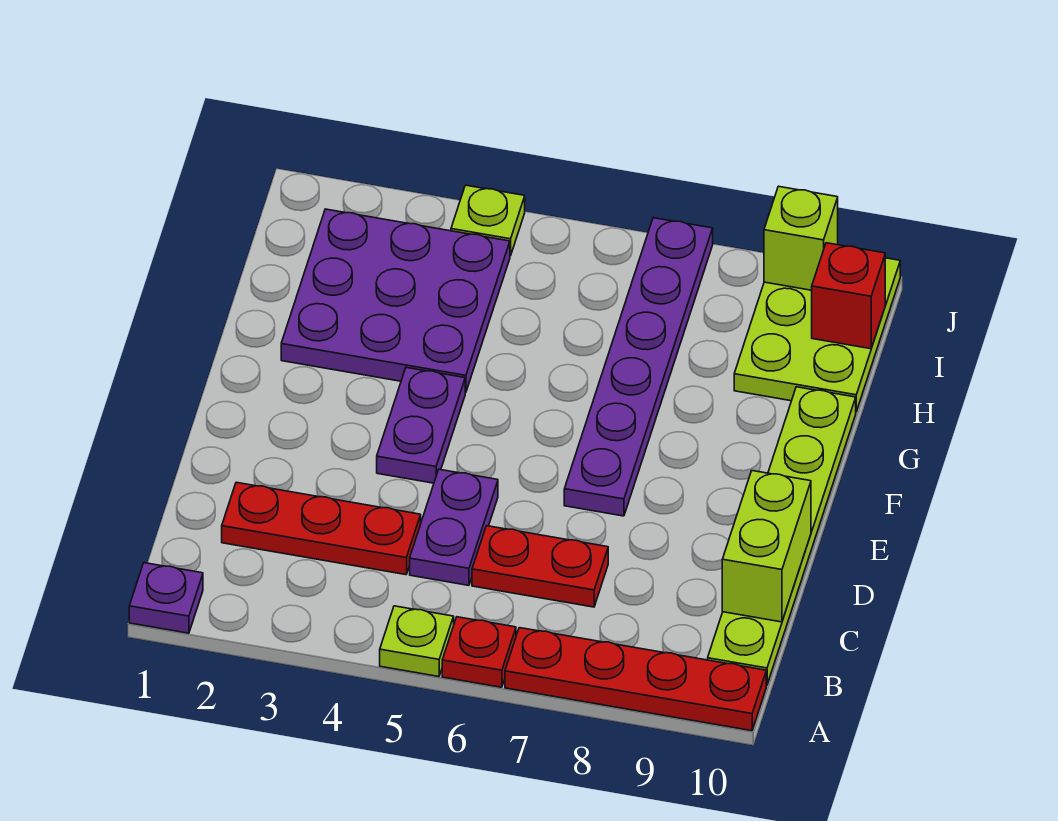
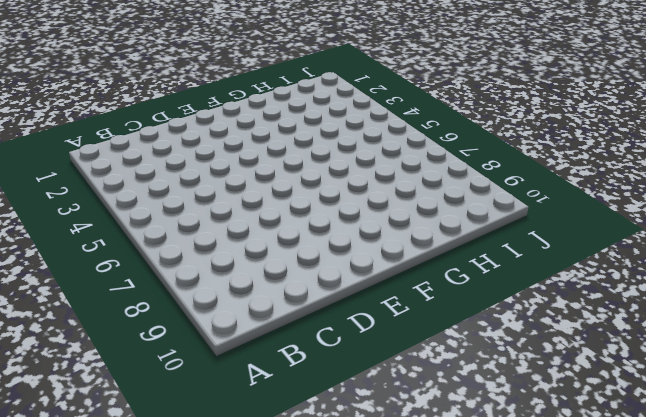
none -> purple 1x1 plate [129,563,203,633]
none -> lime 1x1 plate [380,606,454,677]
none -> red 1x1 plate [442,617,516,687]

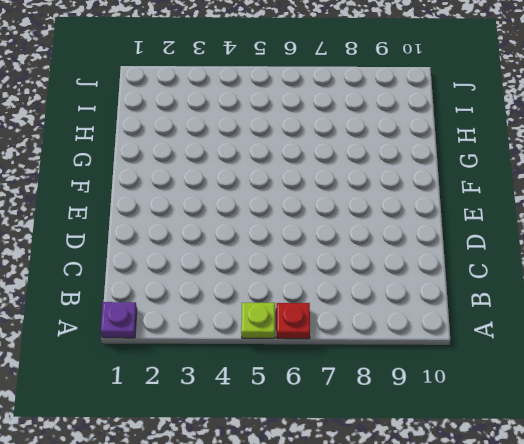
none -> red 1x4 plate [505,628,766,731]
none -> lime 1x6 plate [708,387,856,685]
none -> red 1x3 plate [222,482,421,575]

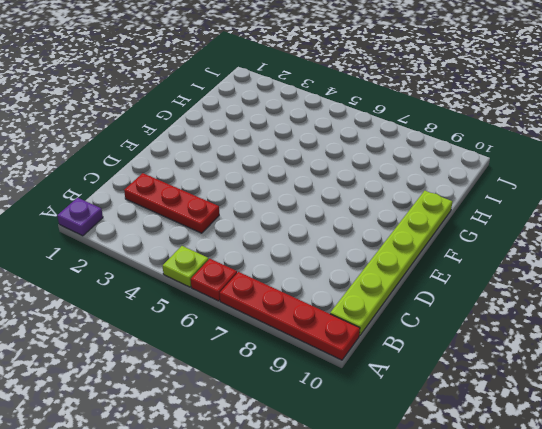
none -> purple 1x2 plate [410,469,498,585]
none -> red 1x2 plate [472,526,608,607]
none -> purple 1x2 plate [377,367,465,483]

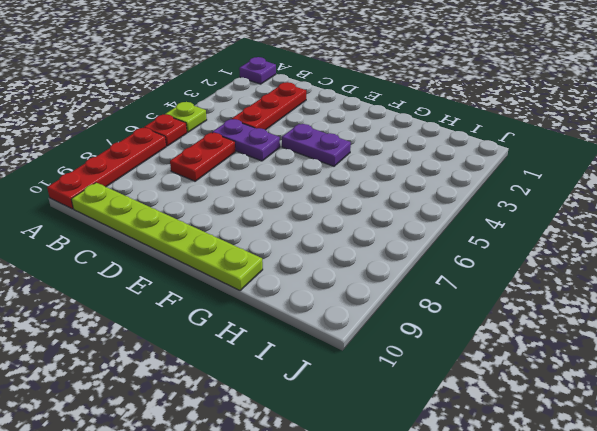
none -> purple 1x6 plate [564,218,713,516]
none -> purple 3x3 plate [281,209,510,393]
none -> lime 2x3 plate [734,258,900,412]

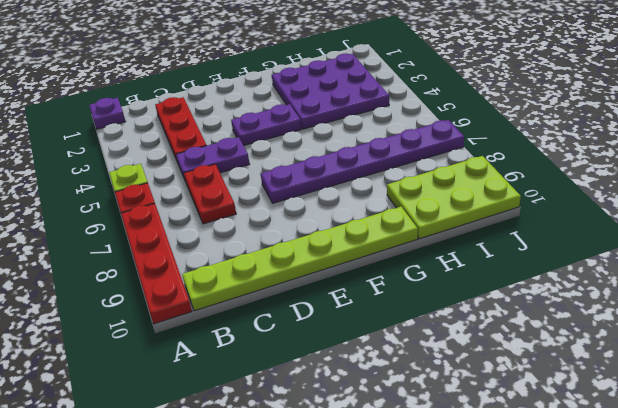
none -> lime 1x1 plate [451,185,525,256]
none -> lime 1x2 brick [722,471,811,622]
none -> red 1x1 brick [812,243,885,349]

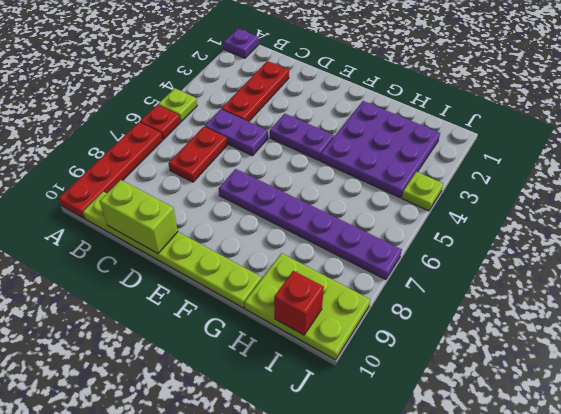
none -> lime 1x1 brick [764,186,838,290]

